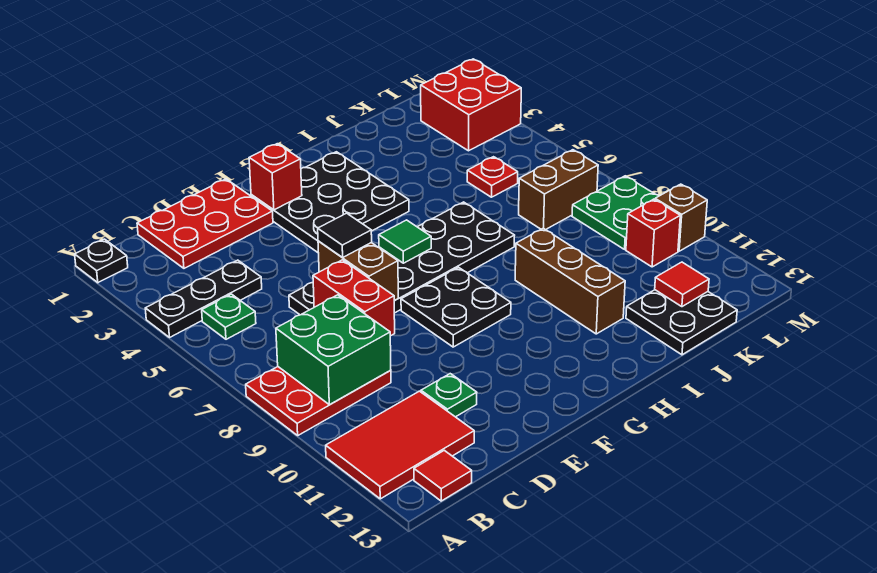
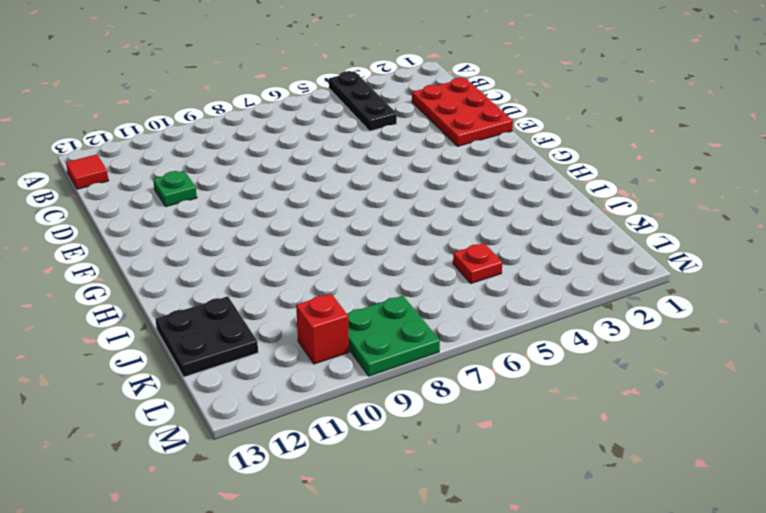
none -> black 1x1 plate [75,239,128,283]
none -> red 2x3 plate [246,367,391,435]
none -> red 2x3 tile [326,391,474,499]

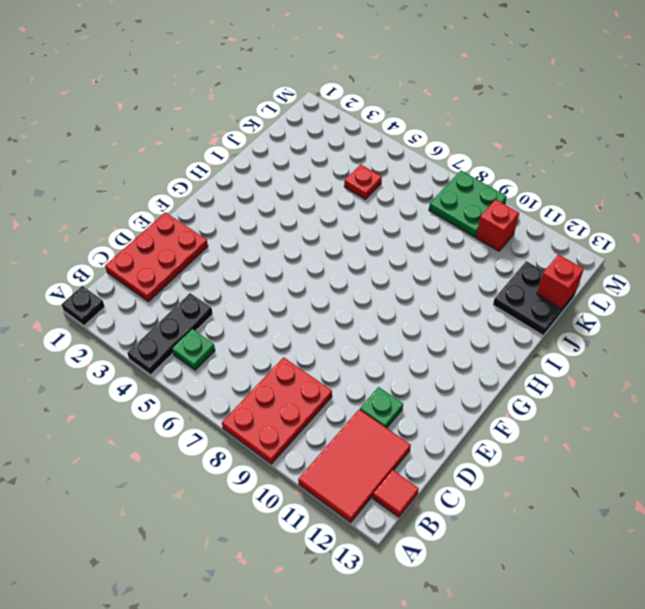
red 1x1 brick [537,254,584,309] -> red 1x1 brick moved to [249,144,302,210]
none -> black 2x6 plate [289,202,515,315]
none -> black 3x3 plate [251,152,409,252]
none -> black 2x2 plate [401,267,511,347]

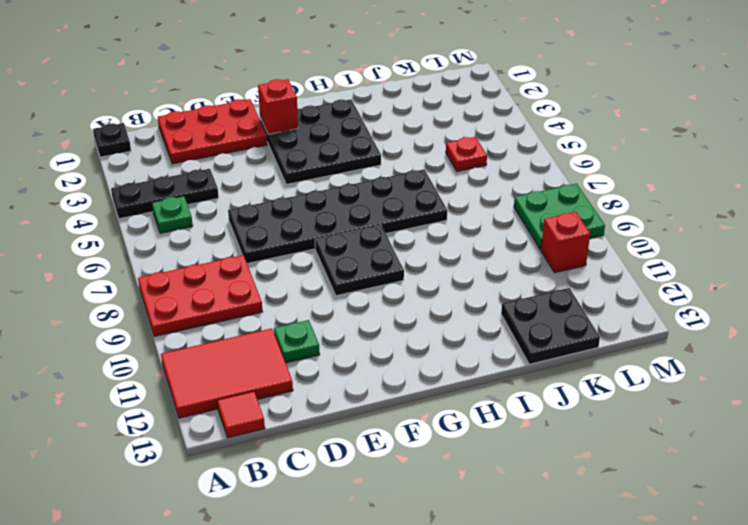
none -> brown 1x3 brick [515,228,625,334]
none -> brown 1x2 brick [519,150,598,230]
none -> red 2x2 brick [421,59,521,151]

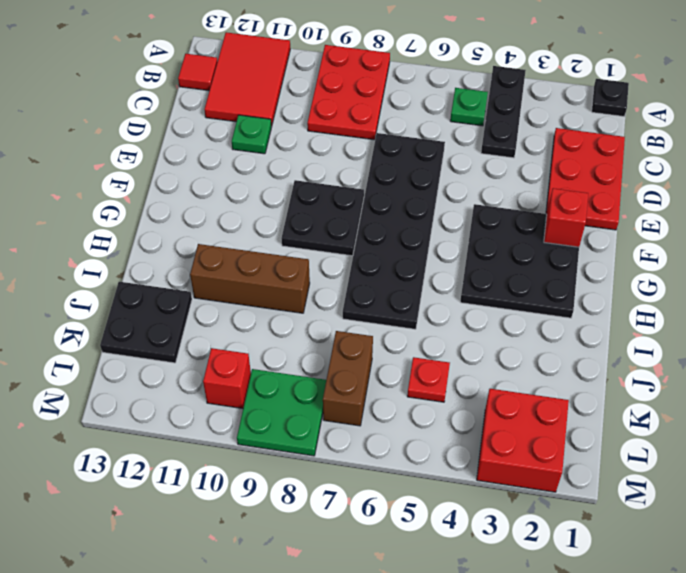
none -> brown 1x1 brick [655,184,707,251]
none -> green 2x2 brick [276,295,391,405]
none -> red 1x2 brick [313,260,395,336]

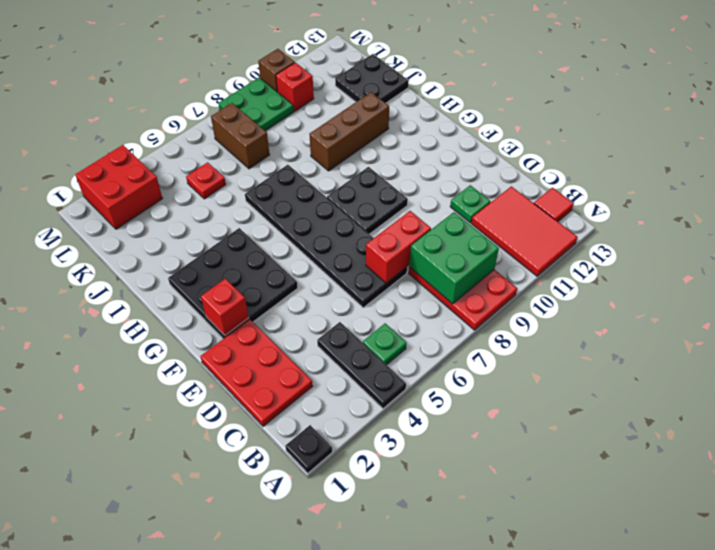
none -> brown 1x2 brick [318,241,398,301]
none -> green 1x1 tile [379,220,431,263]
none -> red 1x1 tile [655,262,709,307]

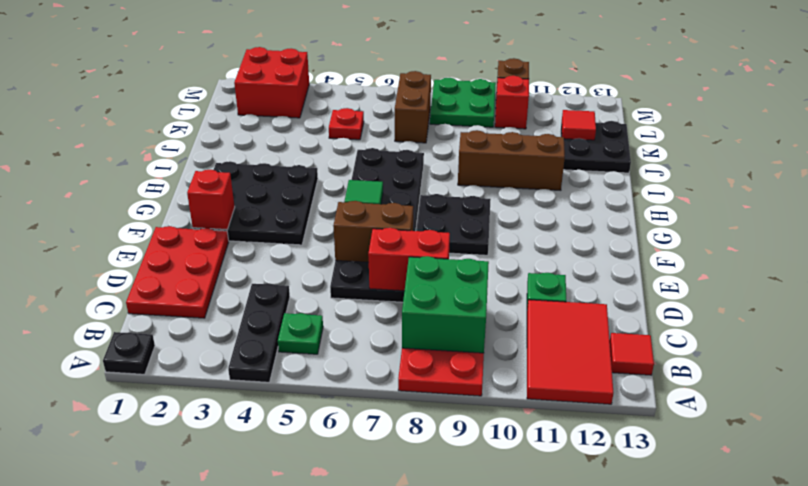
none -> black 1x1 tile [318,213,372,258]

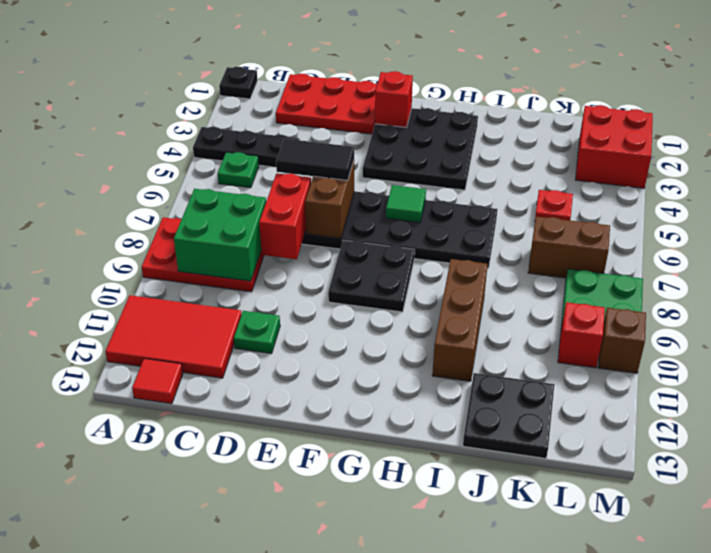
black 1x2 tile [276,139,354,180] -> black 1x1 tile [318,213,372,258]
none -> red 1x1 tile [655,262,709,307]

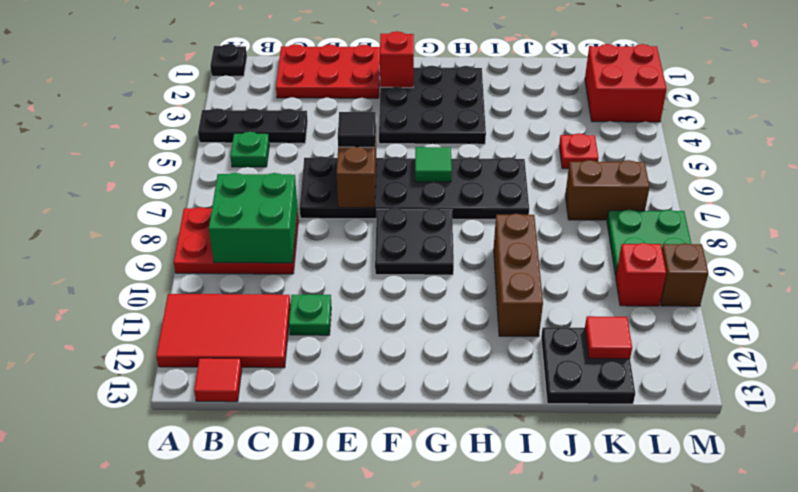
none -> red 1x2 brick [313,260,395,336]

